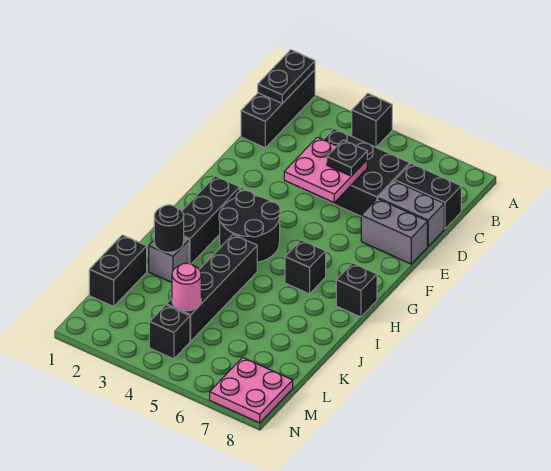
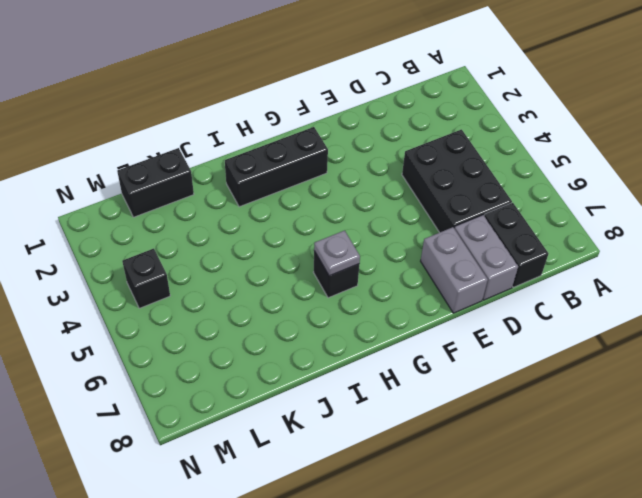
grey 1x1 plate [314,230,360,276] -> none
none -> black 1x3 brick [241,70,315,148]
none -> black 1x1 brick [352,93,392,147]
none -> black 2x2 round brick [219,190,280,262]

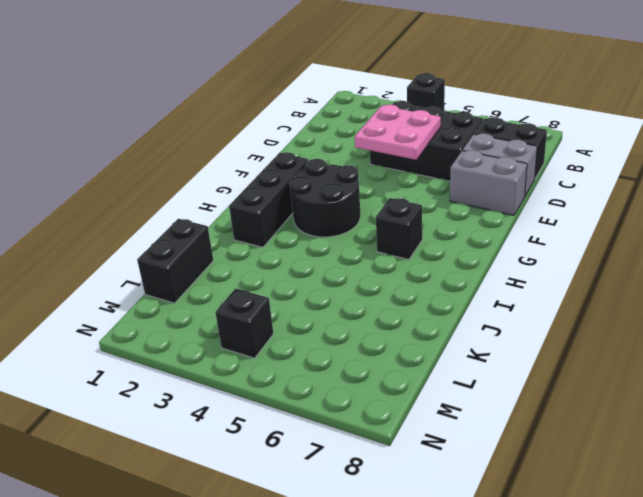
none -> black 1x3 brick [241,70,315,148]
none -> black 1x1 brick [336,263,377,317]
none -> black 1x4 brick [166,235,257,341]

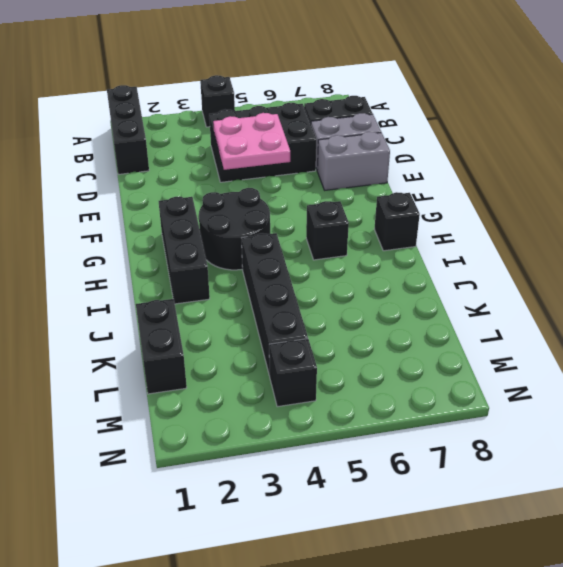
none -> grey 1x1 brick [149,238,189,282]
none -> pink 2x2 plate [210,357,293,423]
none -> black 1x2 plate [258,50,315,103]

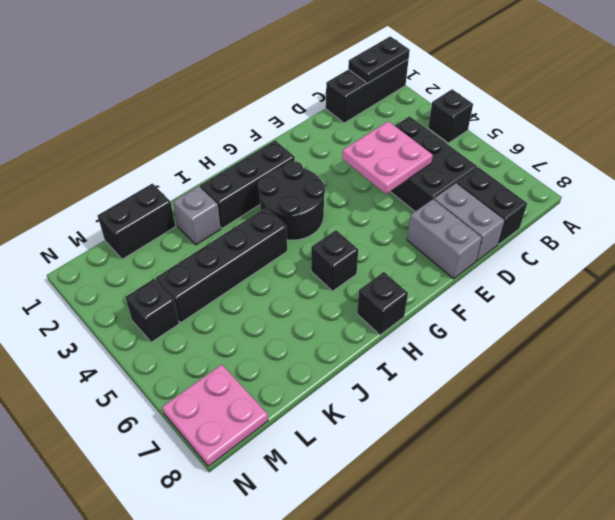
none -> black 1x1 round brick [154,205,184,252]
none -> pink 1x1 round brick [172,263,201,311]
none -> black 1x1 plate [327,140,367,176]

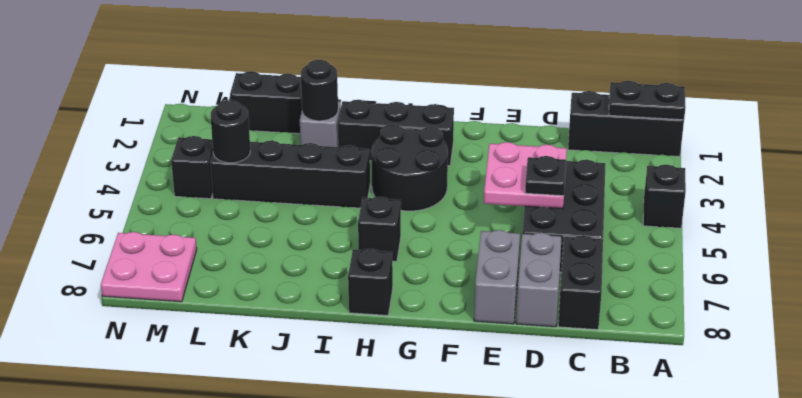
black 1x1 round brick [210,100,250,163] -> pink 1x1 round brick [172,263,201,311]

